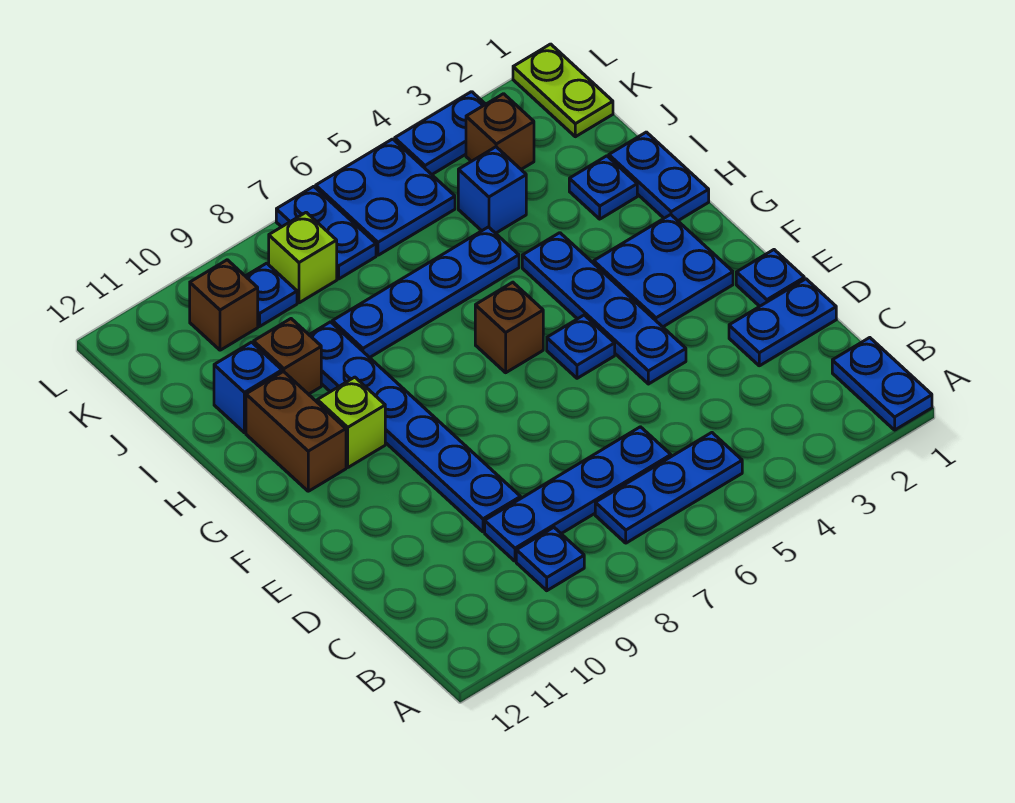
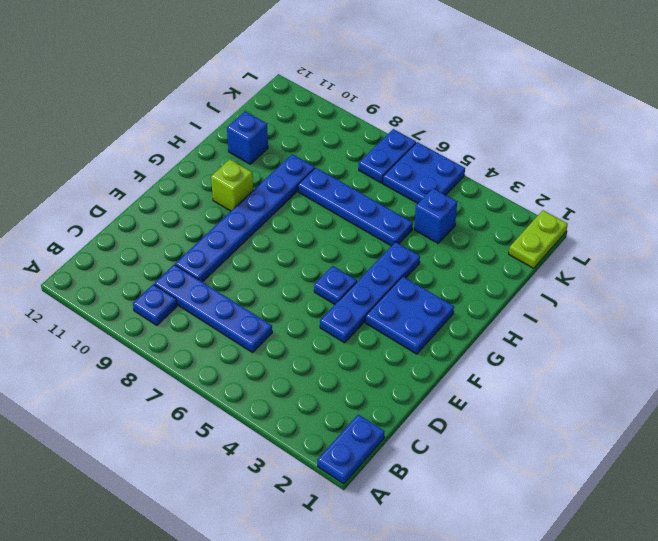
none -> blue 1x3 plate [595,433,742,543]
none -> blue 1x2 plate [729,279,836,366]
none -> blue 1x1 plate [736,250,804,306]

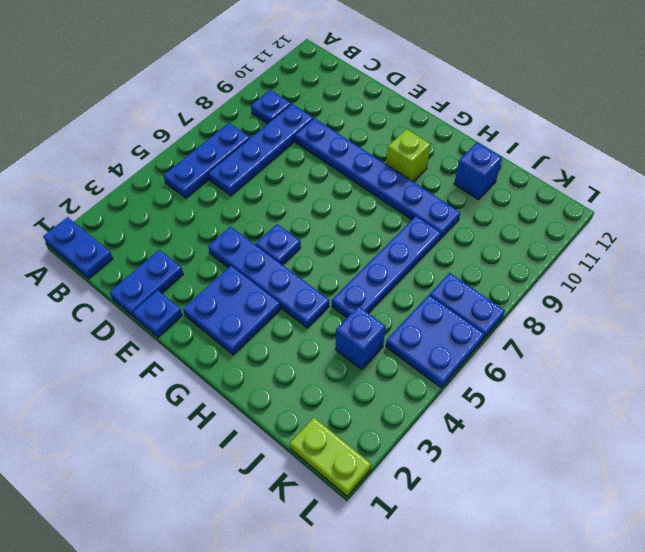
none -> brown 1x1 brick [475,282,543,373]
none -> brown 1x2 brick [246,372,346,491]
none -> blue 1x2 plate [609,132,709,221]

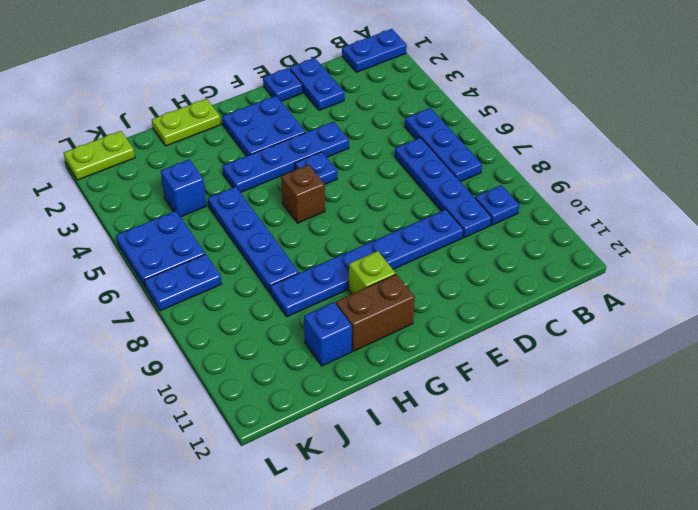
lime 1x2 plate [152,99,221,146] -> blue 1x2 plate [609,132,709,221]
none -> blue 1x1 plate [569,156,637,219]
none -> brown 1x1 brick [254,319,321,394]
none -> brown 1x1 brick [466,94,534,169]

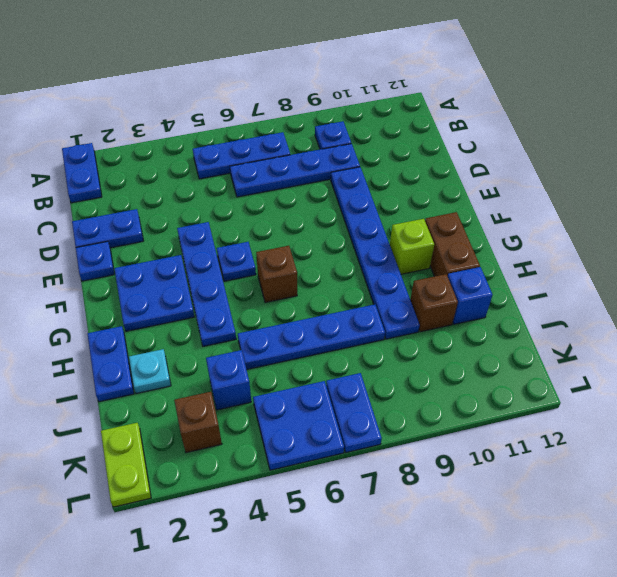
cyan 1x1 plate [129,349,171,394] -> blue 1x1 plate [569,156,637,219]
none -> lime 1x1 brick [269,212,337,303]
none -> blue 1x1 plate [246,263,297,326]
none -> brown 1x1 brick [190,260,258,350]

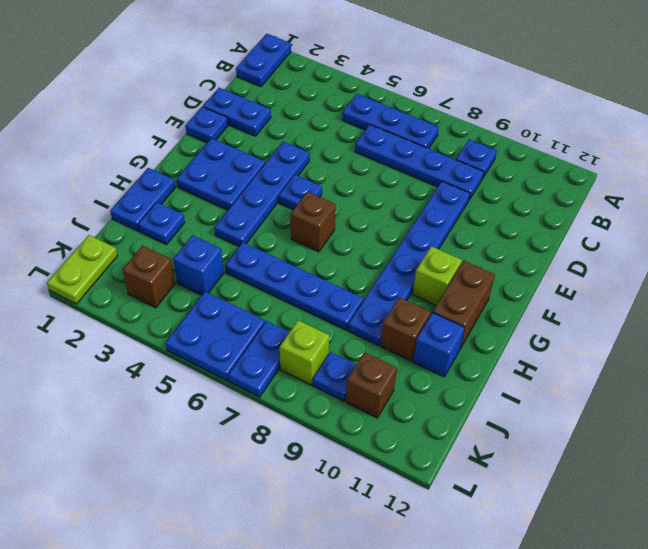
none -> blue 1x2 plate [395,92,485,174]

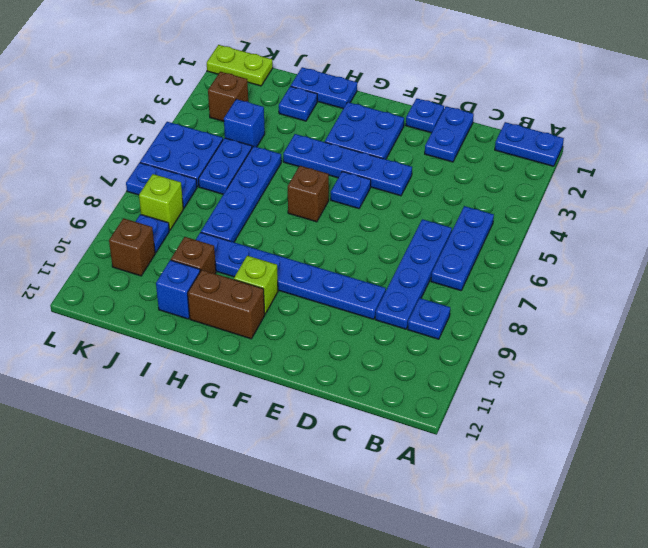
blue 1x2 plate [198,138,252,194] -> blue 1x2 plate moved to [395,92,485,174]

